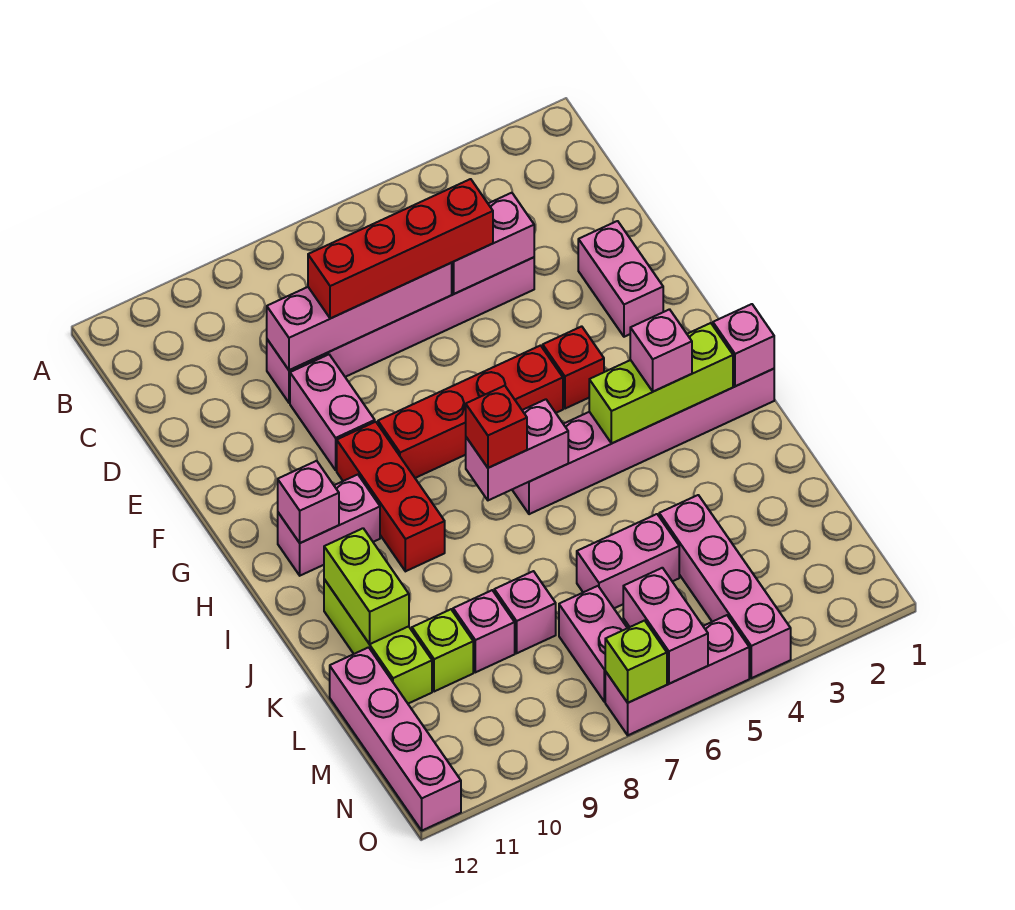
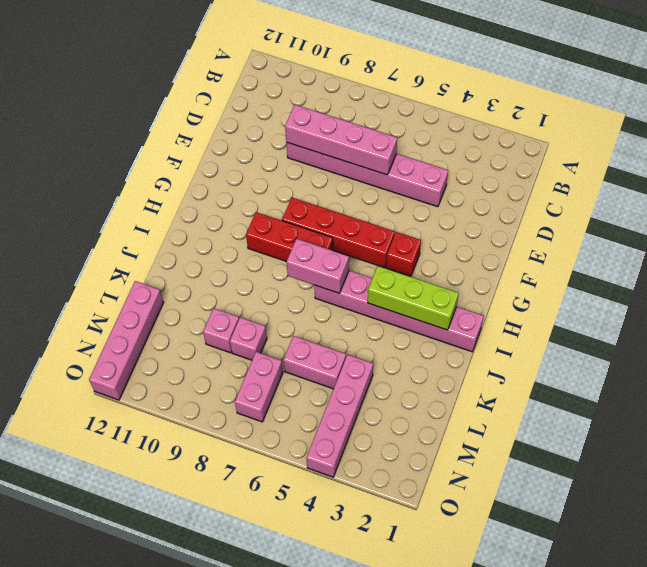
red 1x3 brick [246,212,333,261] -> red 1x3 brick turned to [337,422,445,571]
none -> pink 1x2 brick [578,221,663,337]
none -> pink 1x2 brick [290,355,375,470]
none -> pink 1x2 brick [278,475,380,576]

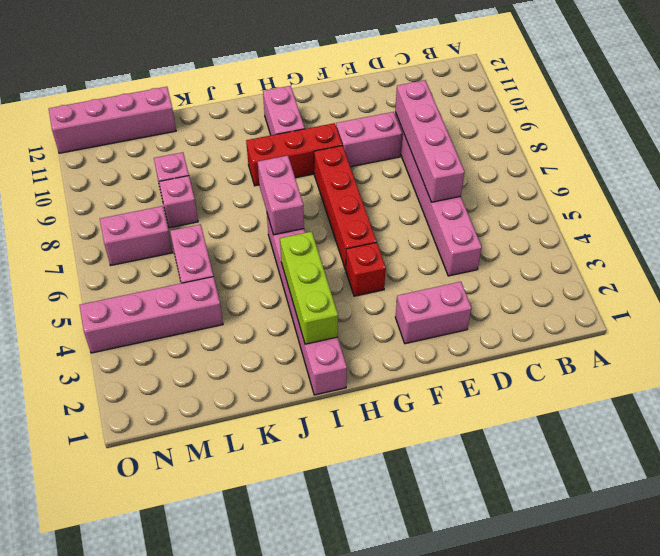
none -> lime 1x3 brick [324,579,432,704]
none -> lime 1x1 brick [412,609,473,692]
none -> pink 1x3 brick [605,615,749,735]

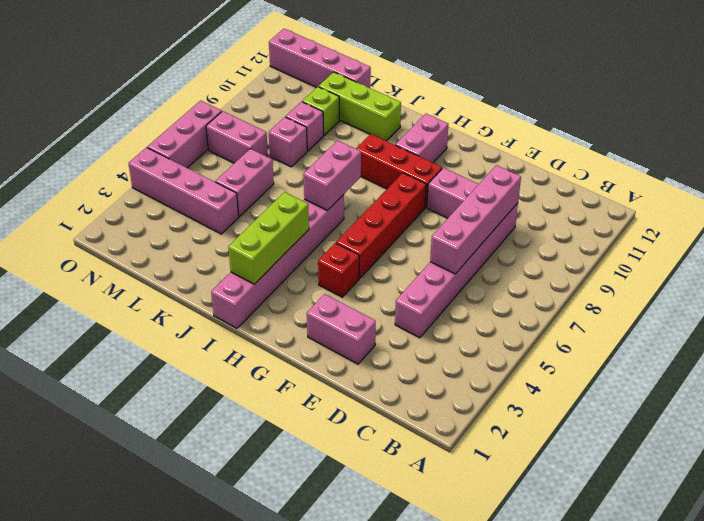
none -> pink 1x2 brick [452,193,534,294]
none -> pink 1x1 brick [278,461,339,543]
none -> pink 1x1 brick [713,304,774,386]

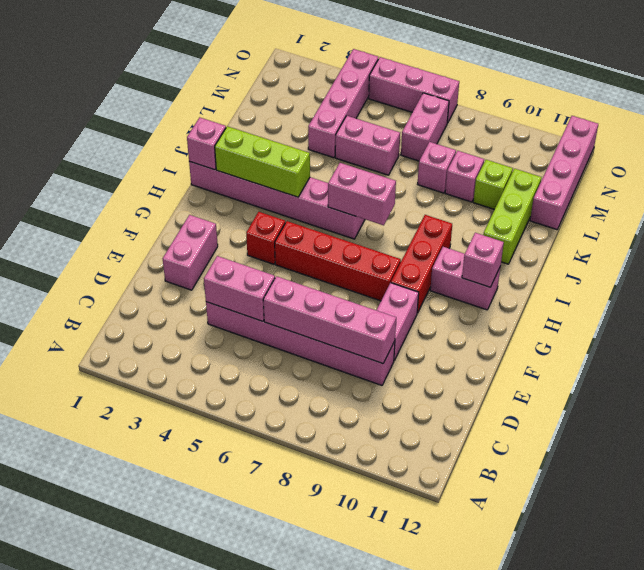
none -> lime 1x2 brick [324,528,409,644]
none -> pink 1x2 brick [623,568,708,684]
none -> lime 1x1 brick [605,621,667,703]

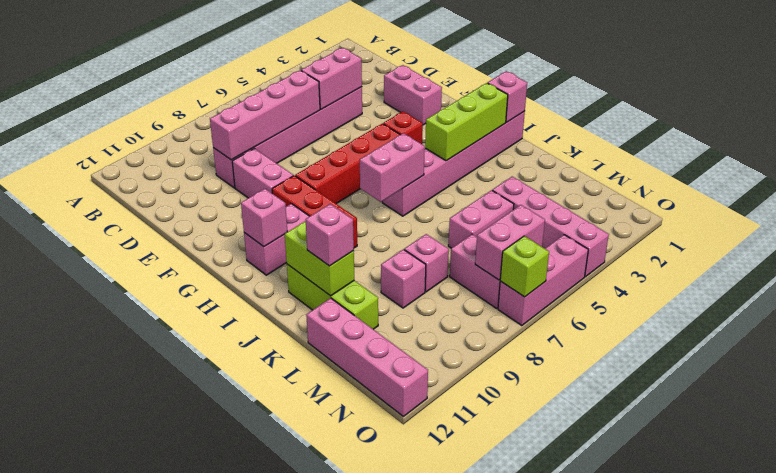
pink 1x1 brick [306,204,354,266] -> pink 1x1 brick moved to [630,309,692,392]
pink 1x2 brick [475,205,545,280] -> pink 1x2 brick turned to [623,568,708,684]
none -> lime 1x1 brick [412,609,473,692]
none -> red 1x4 brick [308,179,493,319]
none -> red 1x1 brick [466,386,527,468]

